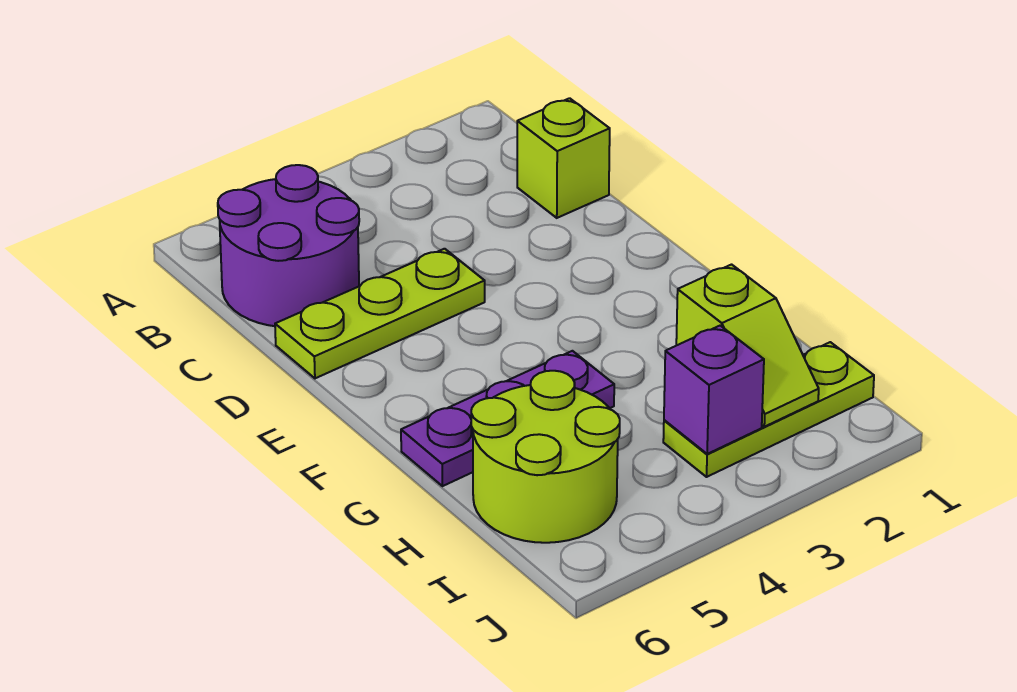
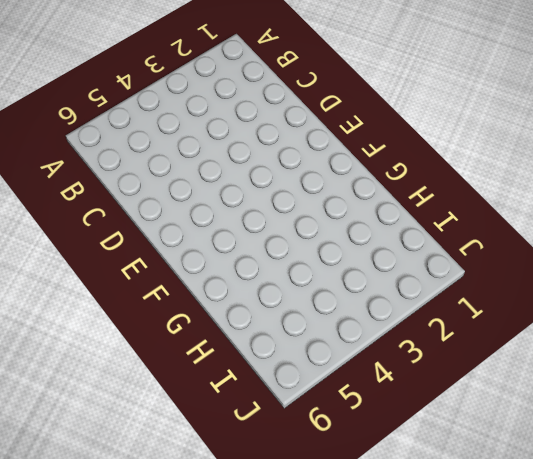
none -> purple 2x2 round brick [218,165,359,326]
none -> lime 1x1 brick [517,98,610,218]

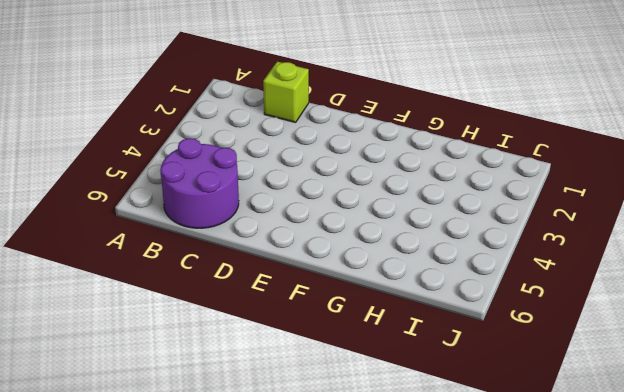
none -> lime 1x3 plate [275,249,485,378]
none -> purple 1x3 plate [401,351,614,486]

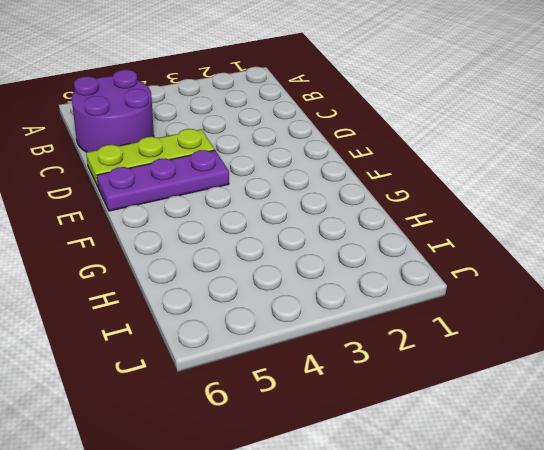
purple 1x3 plate [97,150,229,211] -> purple 1x3 plate moved to [401,351,614,486]
none -> lime 1x1 brick [517,98,610,218]
none -> lime 2x2 round brick [471,371,620,543]

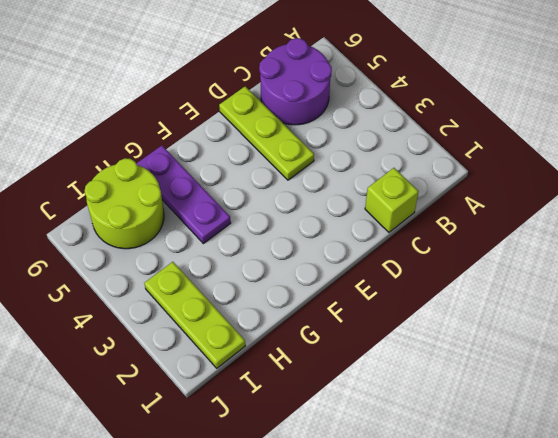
none -> lime 1x2 slope [676,265,819,427]
none -> purple 1x1 brick [664,326,764,454]

